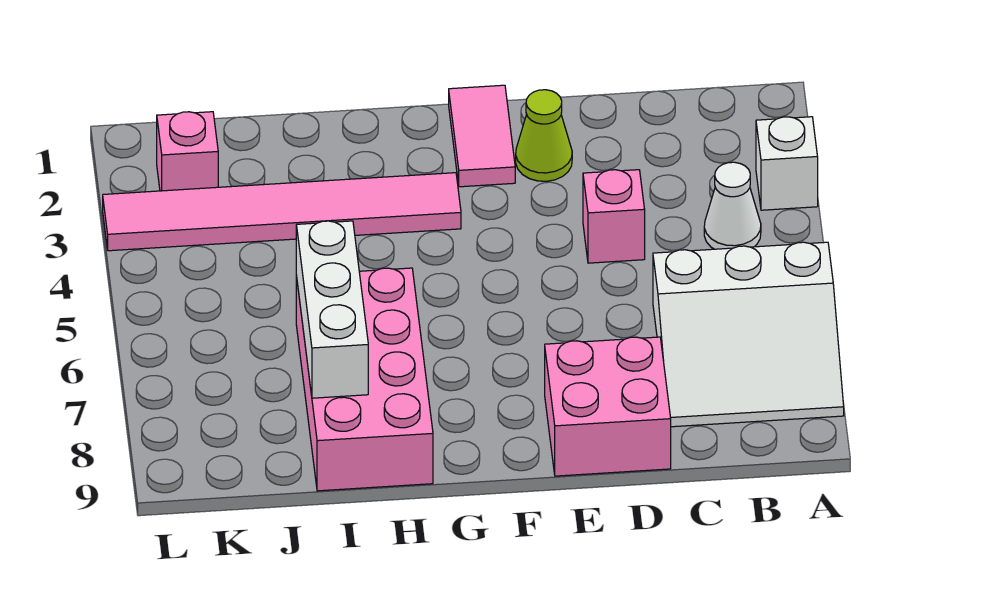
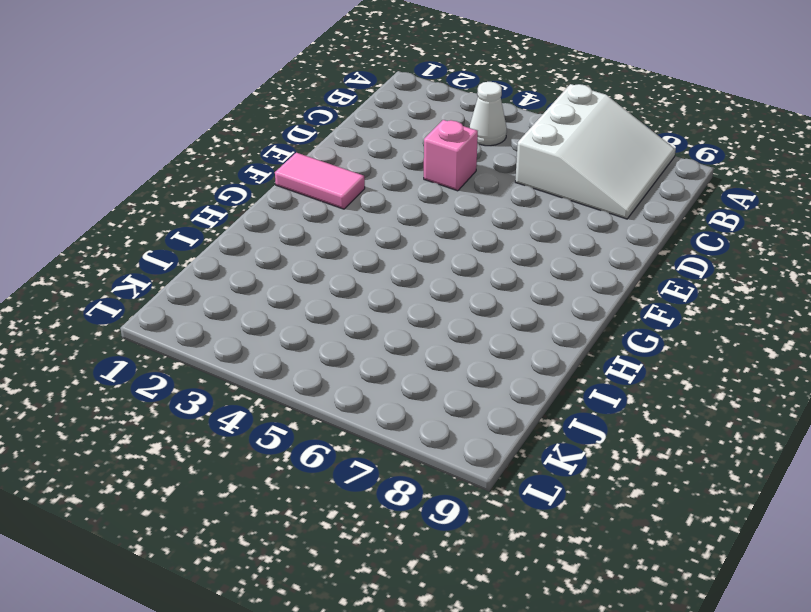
none -> white 1x1 brick [756,117,818,210]
none -> pink 2x2 brick [545,337,671,476]

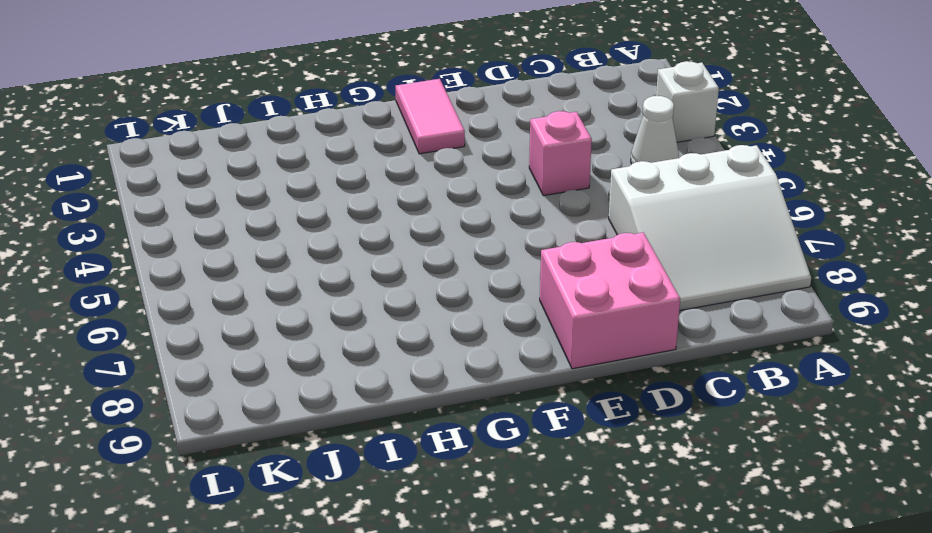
none -> lime 1x1 cone [516,90,572,181]
none -> pink 1x6 tile [103,173,461,251]

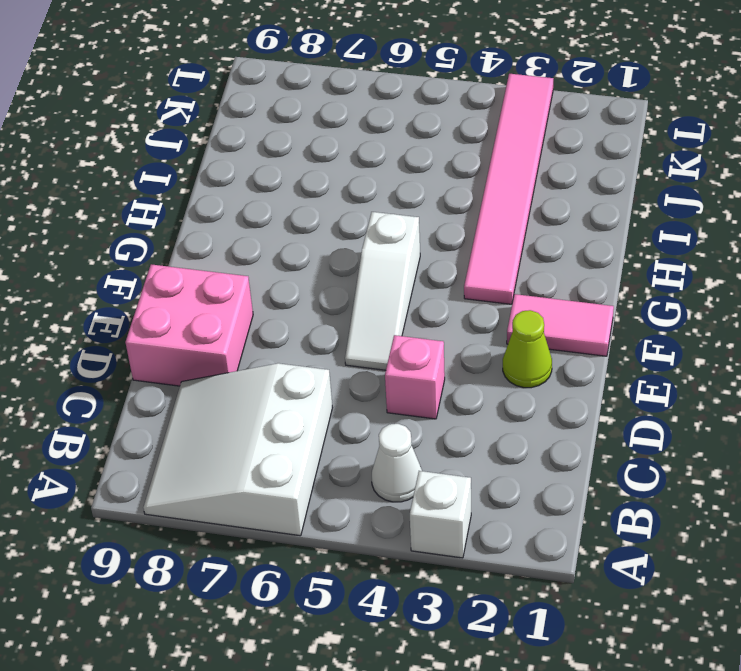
white 1x3 slope [345,212,420,370] -> none
none -> pink 2x4 brick [296,268,433,491]
none -> pink 1x1 brick [157,112,218,191]

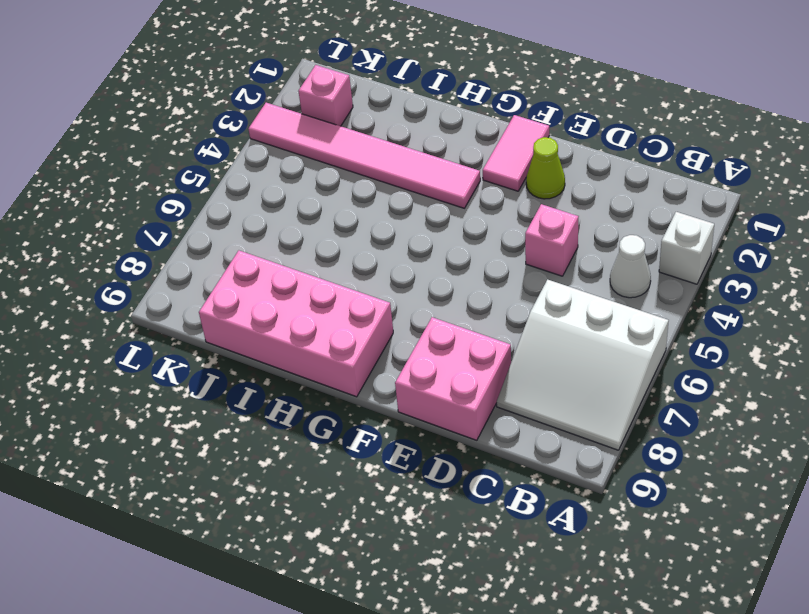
pink 2x4 brick [199,251,393,397] -> pink 2x4 brick turned to [296,268,433,491]
none -> white 1x3 brick [296,221,368,398]

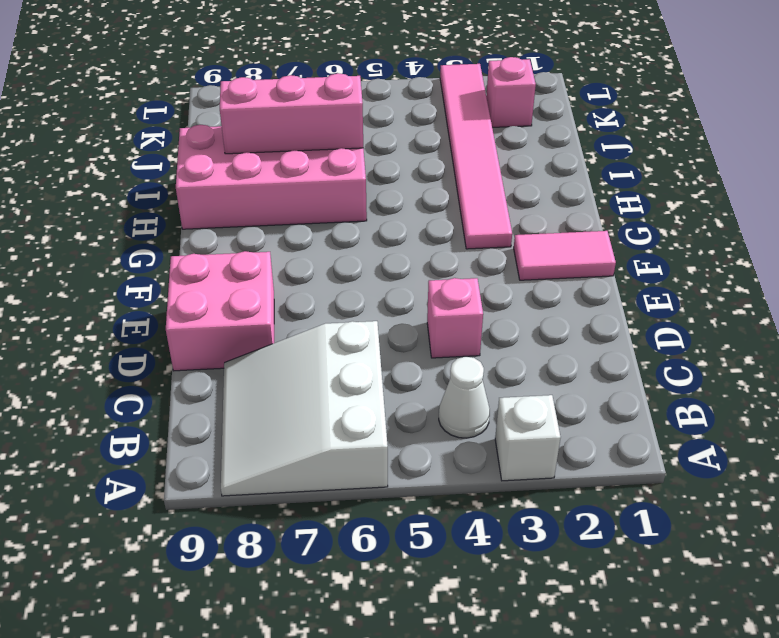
pink 1x3 brick [220,73,363,154] -> white 1x3 brick [296,221,368,398]
none -> lime 1x1 cone [516,90,572,181]

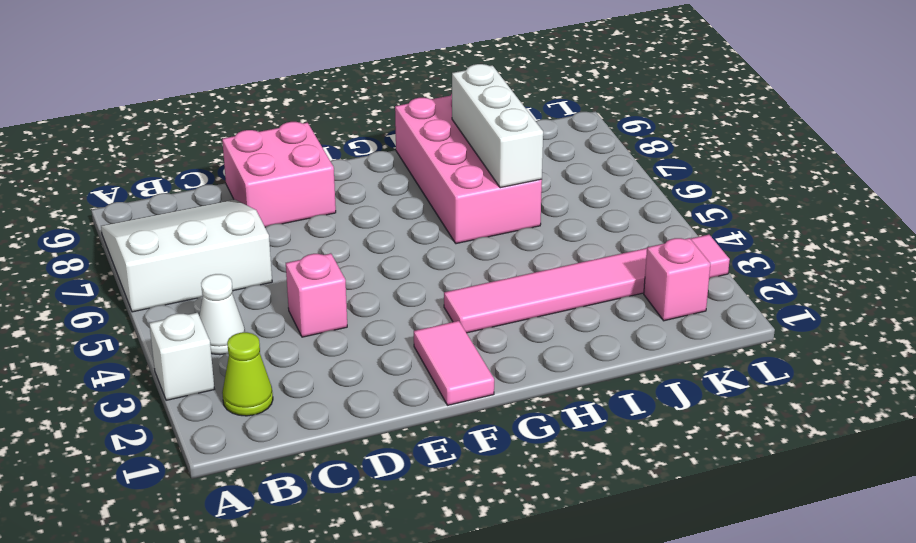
lime 1x1 cone [222,332,273,416] -> lime 1x1 cone moved to [516,90,572,181]

